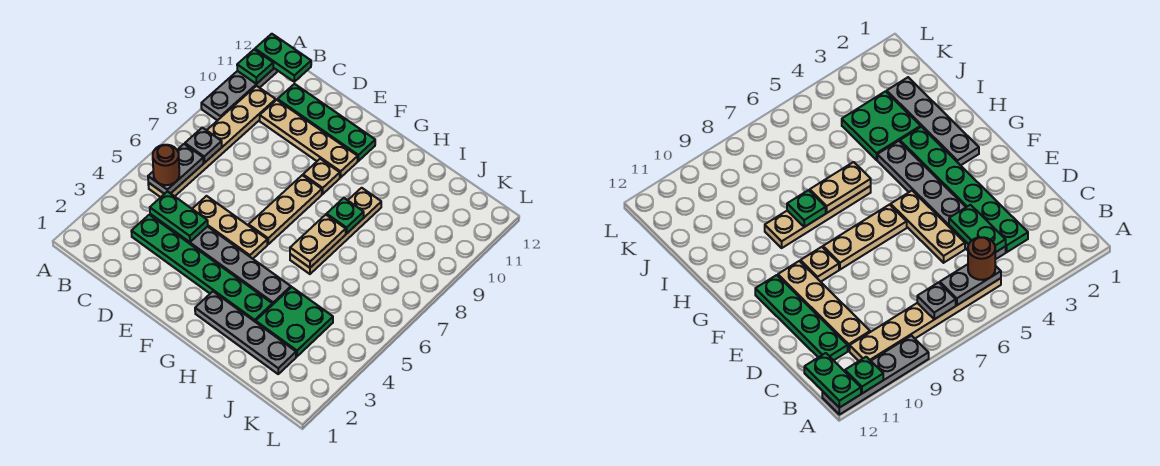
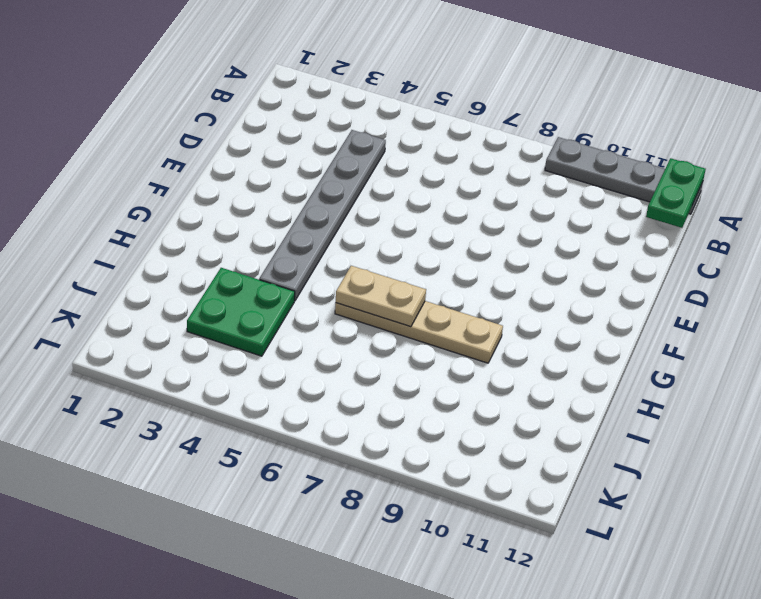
none -> tan 1x6 plate [148,86,276,197]
none -> green 1x6 plate [131,215,272,322]
none -> tan 1x4 plate [260,100,358,178]

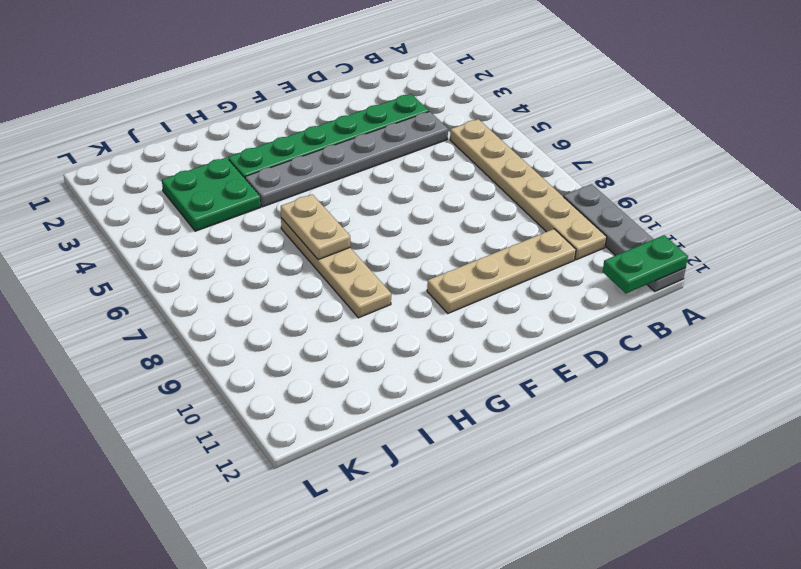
none -> green 1x4 plate [278,84,375,161]
none -> tan 1x3 plate [193,196,267,259]
none -> tan 1x3 plate [249,175,322,244]

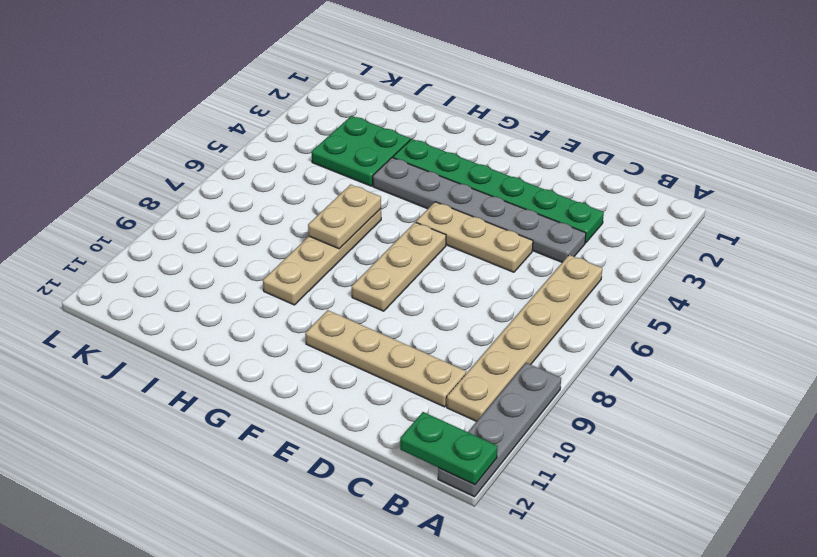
none -> green 1x4 plate [278,84,375,161]
none -> tan 1x1 plate [303,159,340,194]
none -> grey 1x4 plate [195,292,296,374]

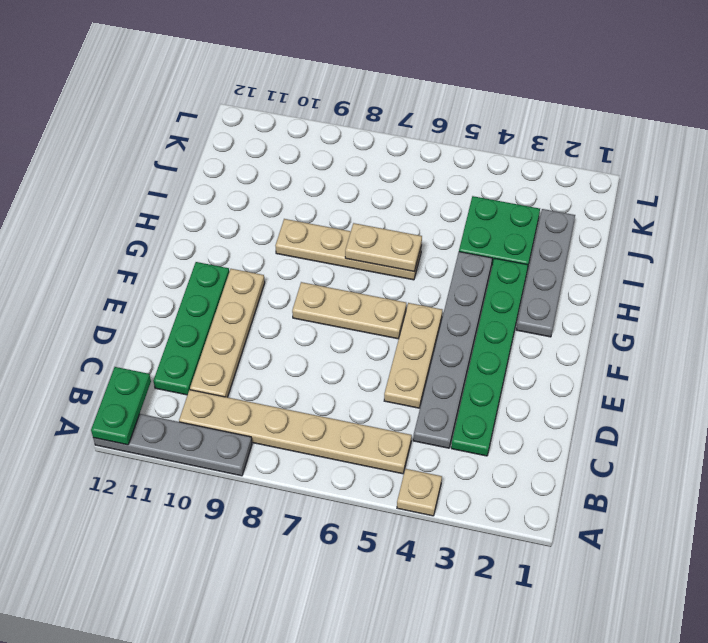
tan 1x1 plate [397,469,442,516] -> tan 1x1 plate moved to [303,159,340,194]
none -> green 1x1 plate [237,49,273,84]
none -> grey 1x2 plate [148,144,204,194]
none -> grey 1x1 plate [185,128,222,163]

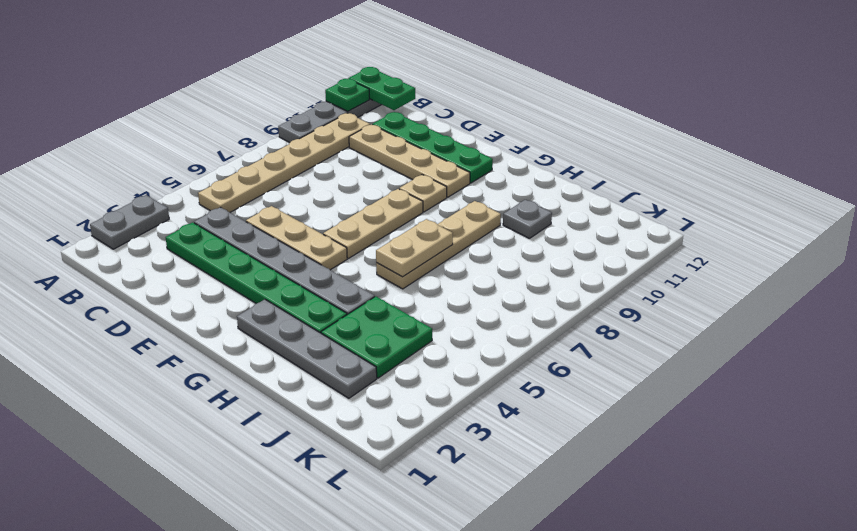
grey 1x2 plate [90,195,169,249] -> grey 1x2 plate moved to [148,144,204,194]
grey 1x1 plate [503,200,552,238] -> grey 1x1 plate moved to [185,128,222,163]
none -> green 1x2 plate [150,191,208,242]
none -> green 1x1 plate [327,198,364,234]
none -> brown 1x1 round brick [153,145,179,185]

